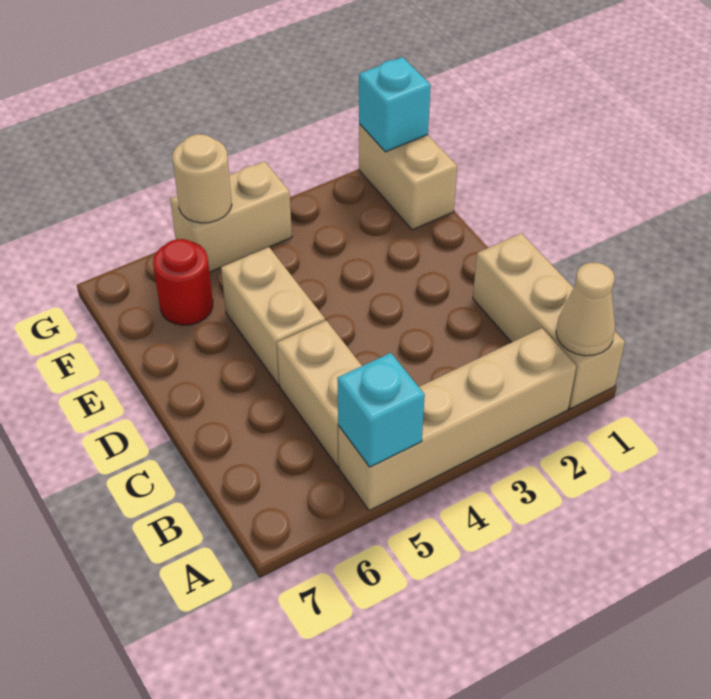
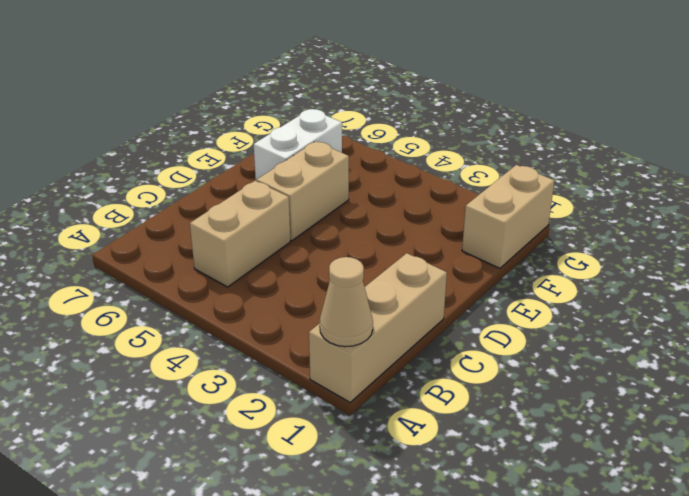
white 1x2 brick [254,109,342,181] -> red 1x1 round brick [153,239,213,325]
none -> tan 1x4 brick [338,328,576,511]
none -> tan 1x2 brick [170,161,292,272]

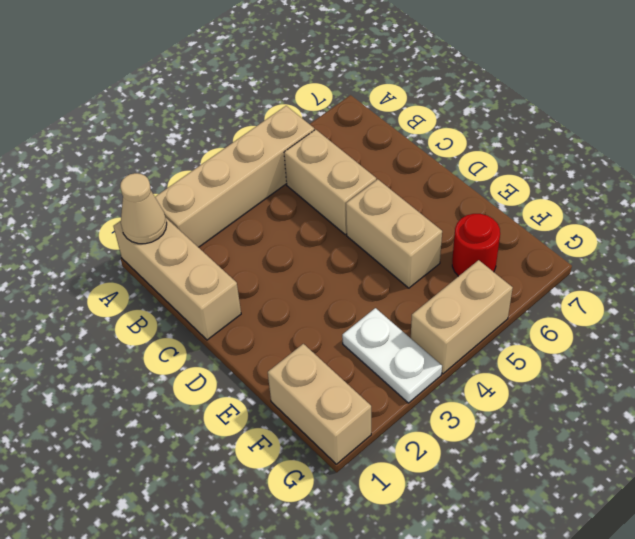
white 1x2 plate [342,308,442,403] -> none
none -> cyan 1x1 brick [337,353,425,467]
none -> cyan 1x1 brick [359,57,431,152]

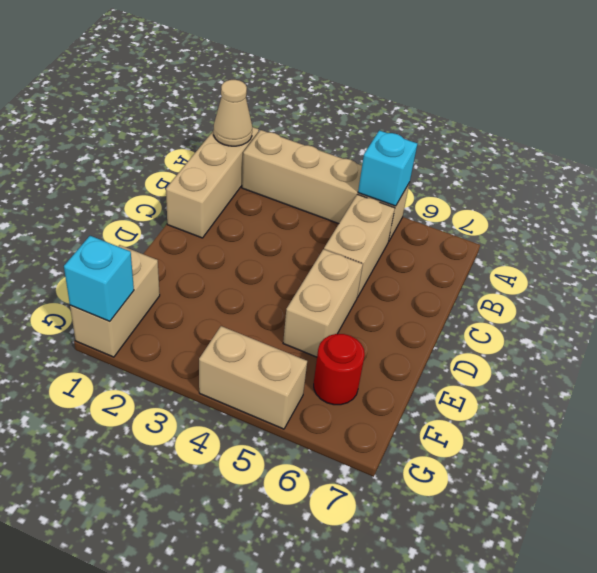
none -> tan 1x1 round brick [173,134,232,223]

